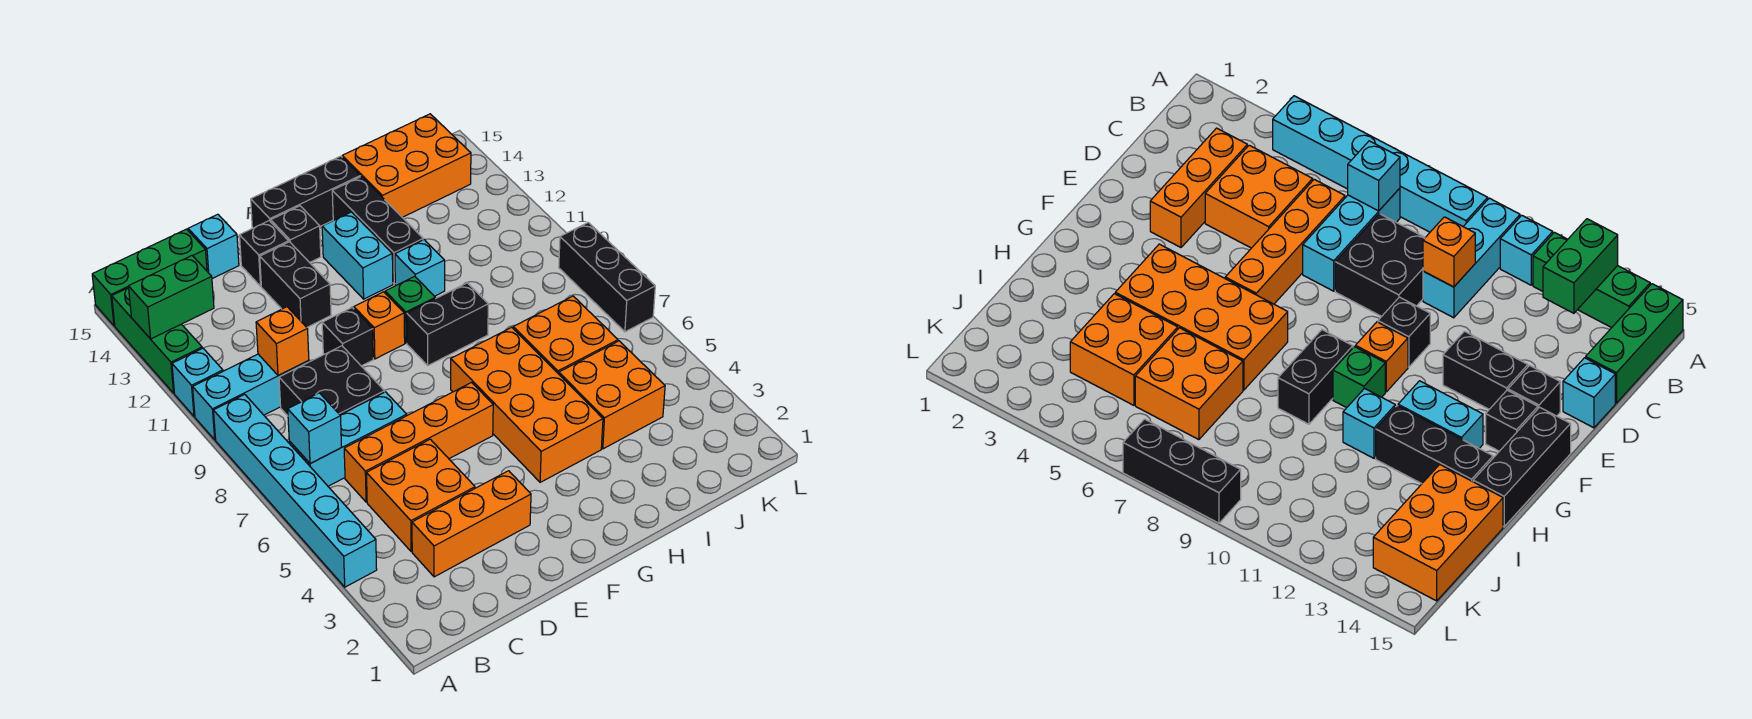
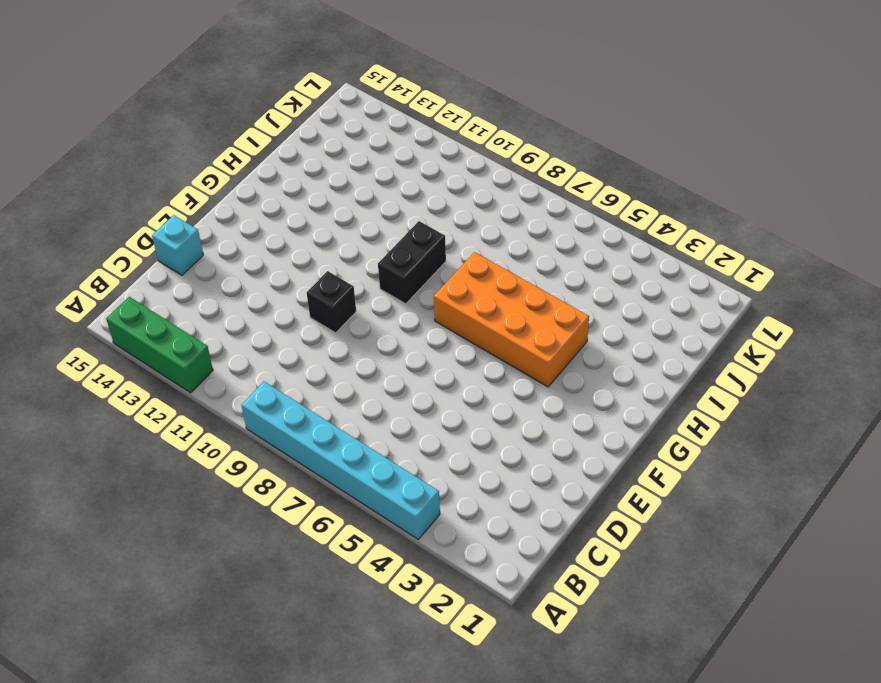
none -> cyan 1x3 brick [193,354,309,440]
none -> cyan 1x1 brick [172,348,223,416]
none -> green 1x3 brick [92,229,207,326]
none -> cyan 1x3 brick [289,392,407,486]

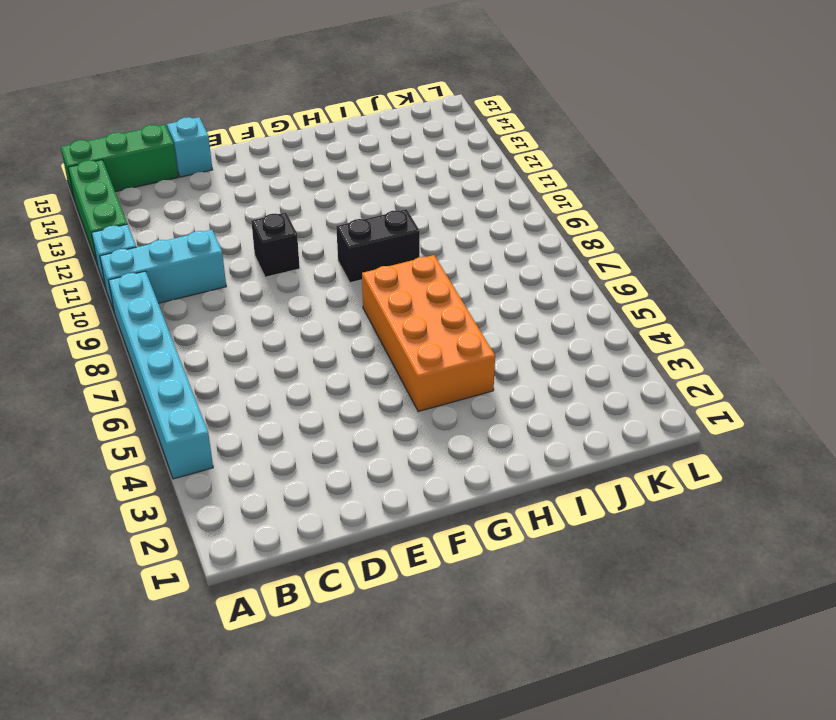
none -> cyan 1x3 brick [289,392,407,486]
none -> orange 1x3 brick [412,471,531,577]
none -> orange 2x2 brick [367,439,475,552]
none -> orange 1x4 brick [344,382,493,502]

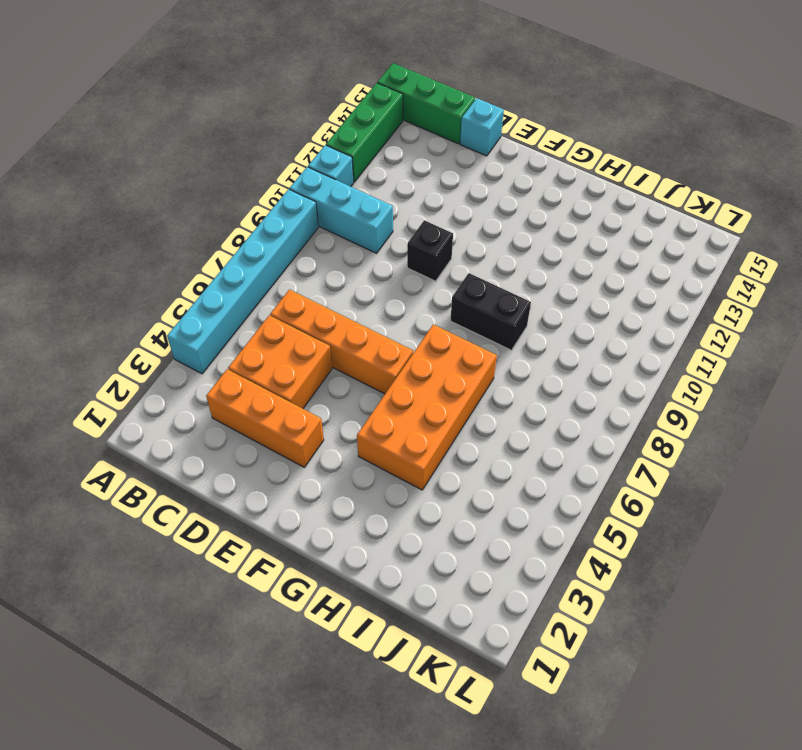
none -> cyan 1x3 brick [289,392,407,486]
none -> black 2x2 brick [279,346,384,416]
none -> black 1x2 brick [260,242,331,327]
none -> black 1x1 brick [240,221,289,286]

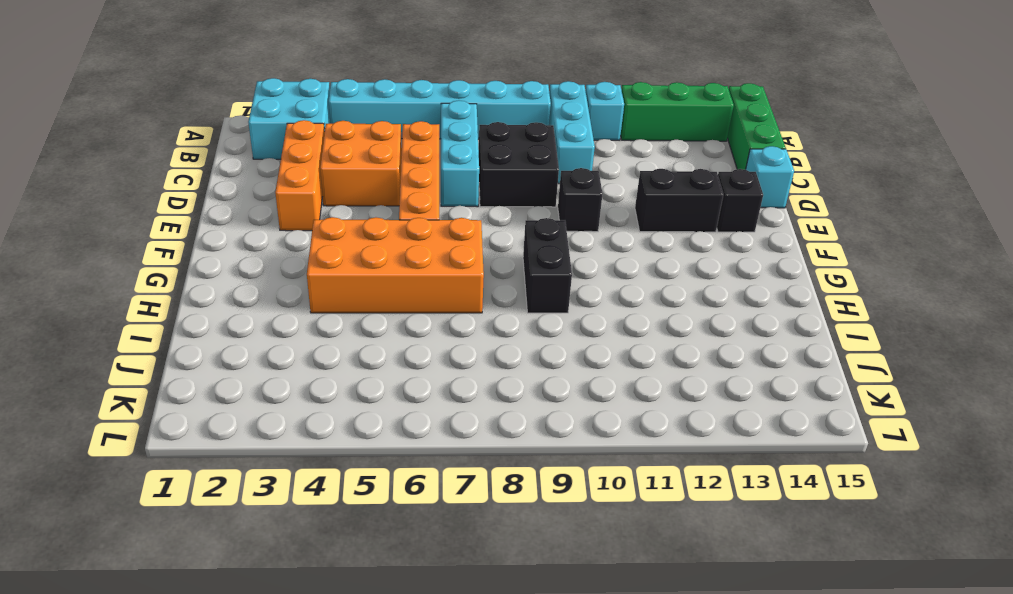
cyan 2x2 brick [248,78,330,159] -> none
none -> orange 1x1 brick [354,292,405,359]
none -> black 1x1 brick [271,206,321,263]
none -> black 1x3 brick [251,156,360,228]
none -> green 1x1 brick [385,276,435,343]

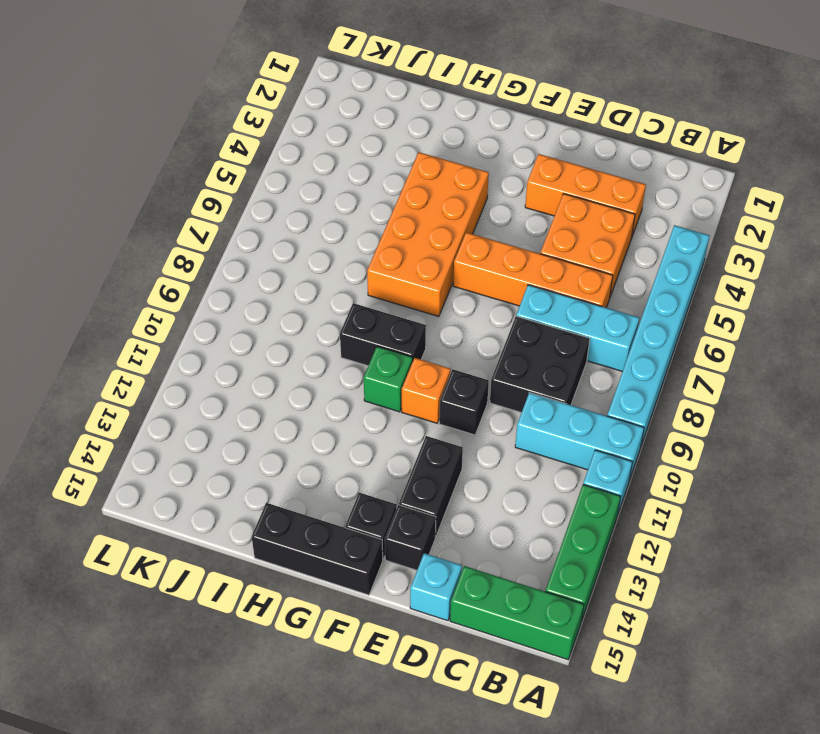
none -> cyan 1x2 brick [322,212,393,299]
none -> cyan 1x1 brick [395,240,445,296]
none -> black 1x3 brick [332,177,423,284]
none -> orange 2x2 brick [559,341,665,449]

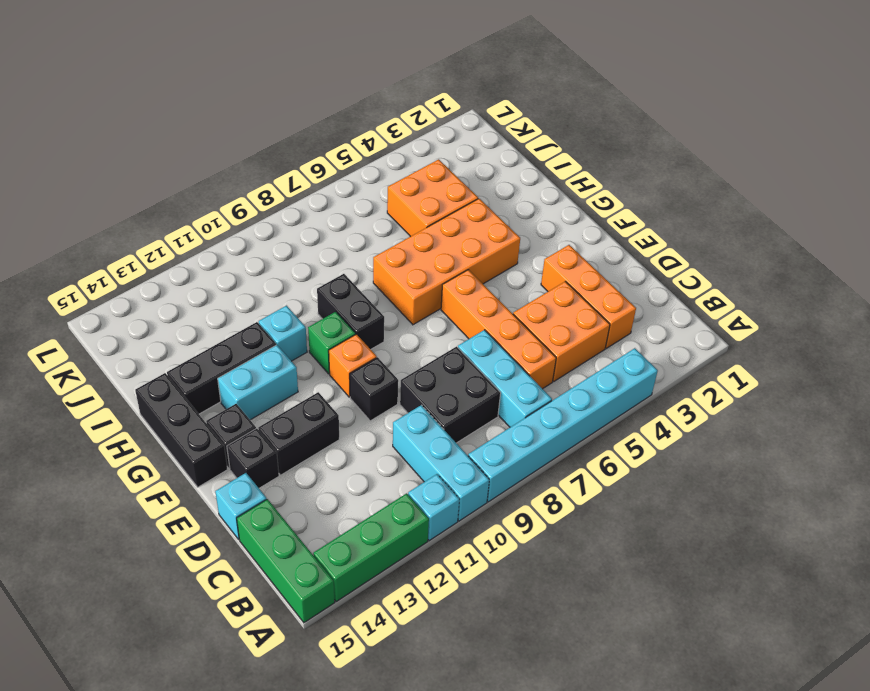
none -> orange 2x2 brick [513,296,618,374]
none -> orange 2x3 brick [342,114,471,217]
none -> black 1x3 brick [559,222,655,332]
none -> green 1x2 brick [128,256,214,339]

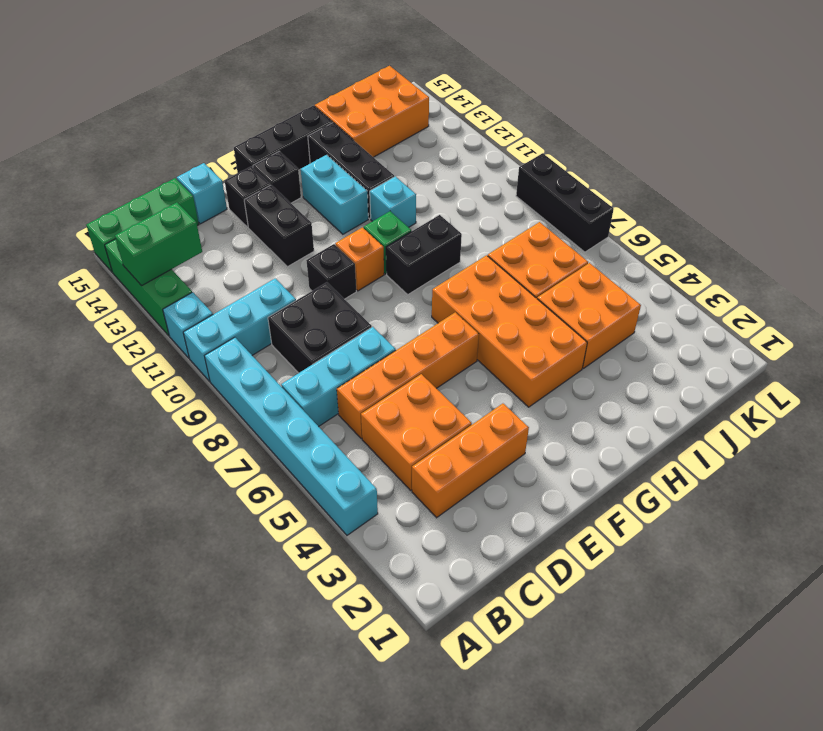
none -> cyan 1x1 brick [288,393,342,464]
none -> orange 1x1 brick [256,307,309,376]

